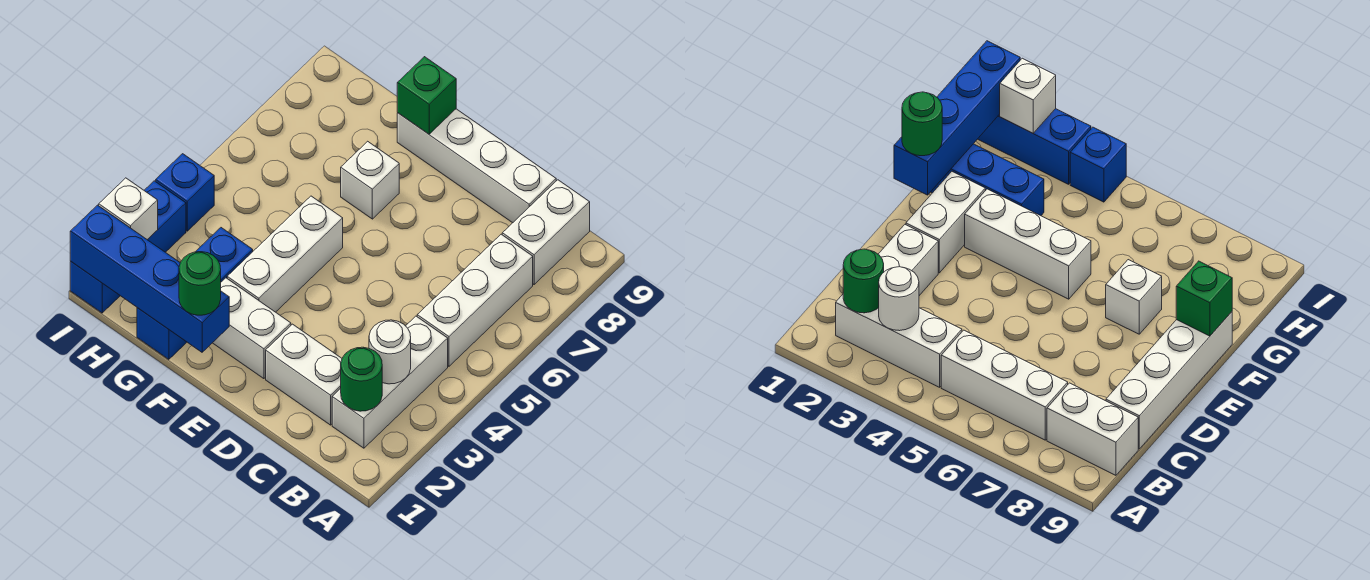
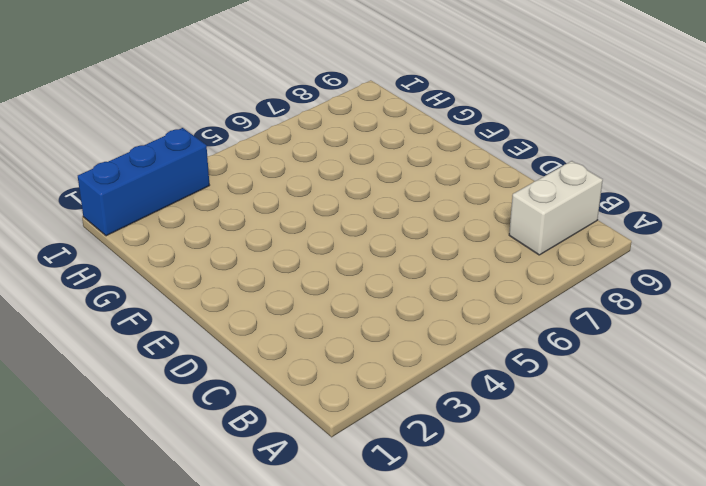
none -> white 1x3 brick [332,316,448,448]
none -> white 1x3 brick [417,234,533,366]
none -> white 1x2 brick [266,324,342,425]

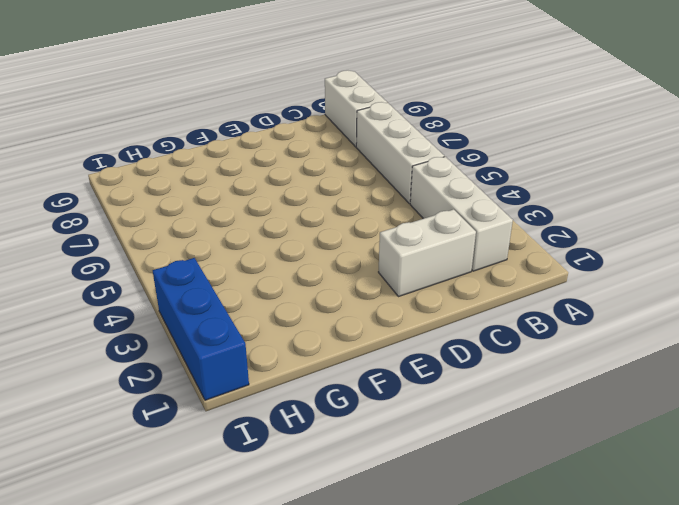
none -> white 1x4 brick [397,109,556,223]
none -> white 1x2 brick [213,278,291,379]
none -> white 1x3 brick [227,196,343,312]

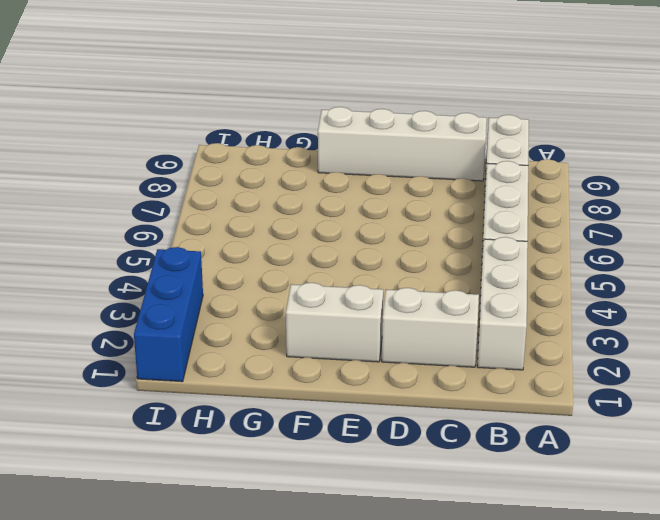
none -> white 1x3 brick [227,196,343,312]
none -> white 1x1 brick [341,141,399,219]
none -> blue 1x3 brick [137,228,253,359]

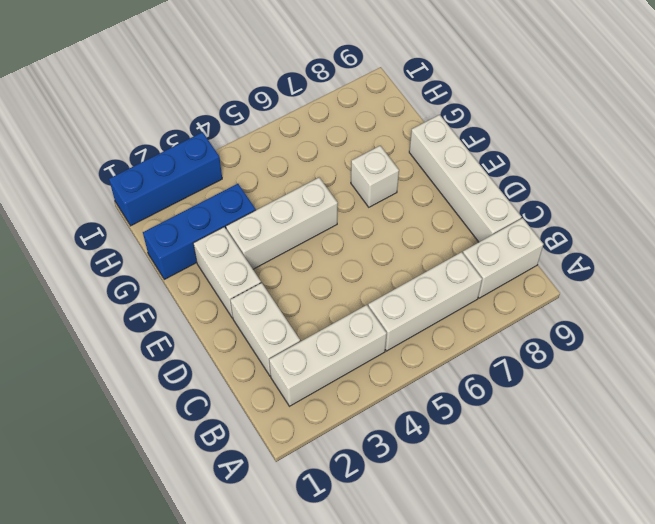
none -> blue 1x1 brick [156,154,214,231]
none -> green 1x1 round brick [341,347,382,411]
none -> white 1x1 round brick [369,320,411,384]

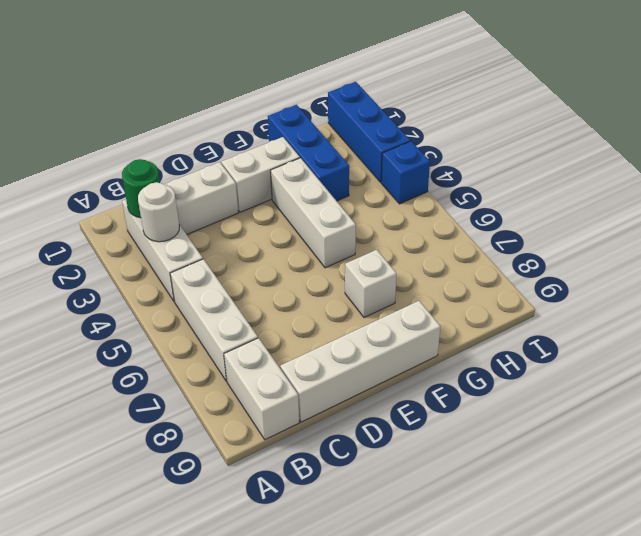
none -> blue 1x4 brick [70,205,229,352]
none -> green 1x1 brick [397,57,456,134]
none -> white 1x1 brick [99,178,158,240]

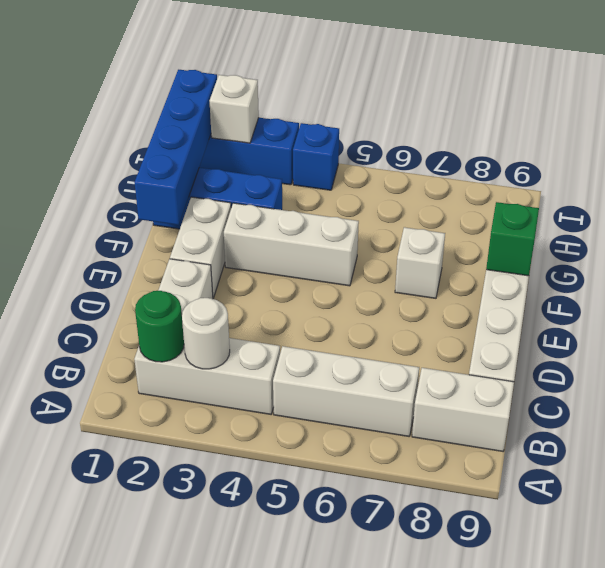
none -> green 1x1 round brick [179,252,221,315]

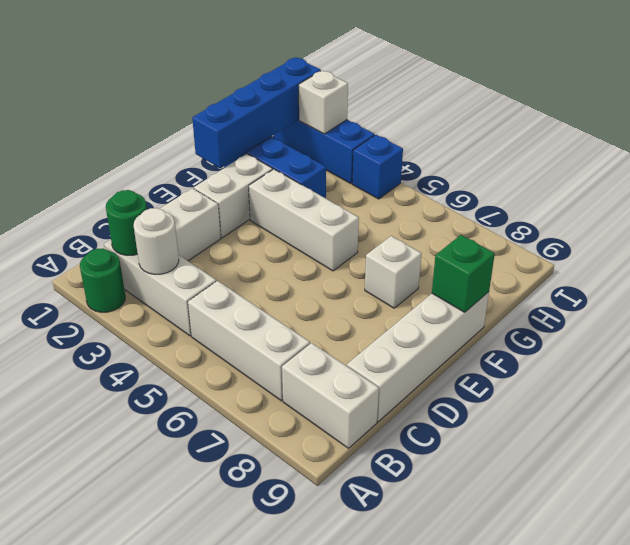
green 1x1 round brick [80,249,125,312] -> green 1x1 round brick moved to [179,252,221,315]

